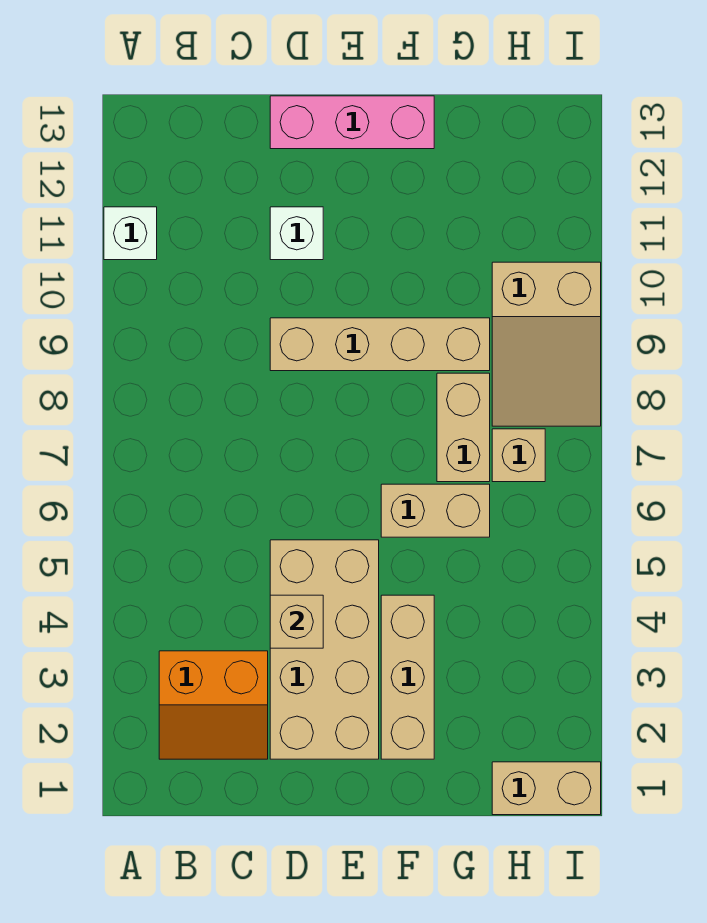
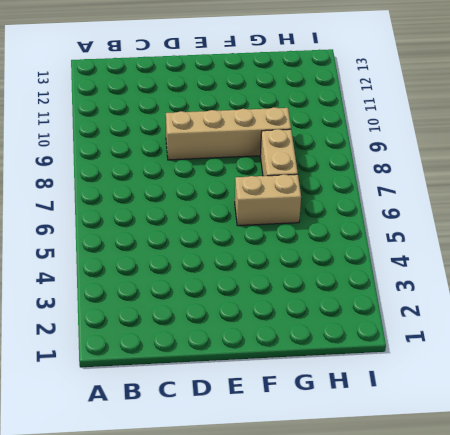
none -> white 1x1 brick [104,207,157,260]
none -> orange 2x2 slope [159,651,268,759]
none -> tan 2x4 brick [270,540,379,759]

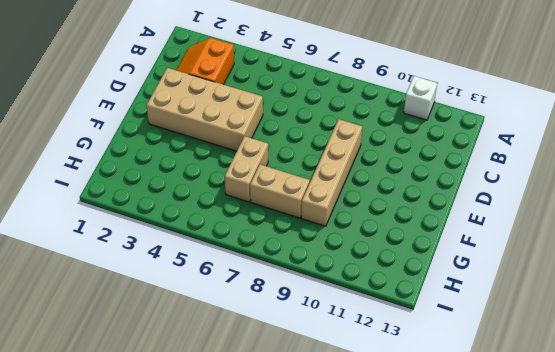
none -> white 1x1 brick [270,207,323,260]
none -> pink 1x3 brick [270,96,434,149]
none -> tan 1x3 brick [381,595,434,759]

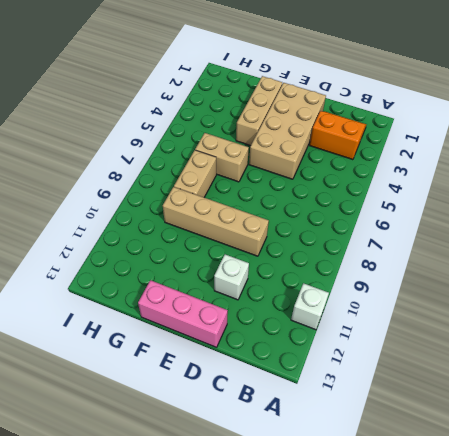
none -> tan 1x2 brick [492,762,601,815]
none -> tan 1x1 brick [492,429,545,482]
none -> tan 2x3 slope [492,262,601,426]

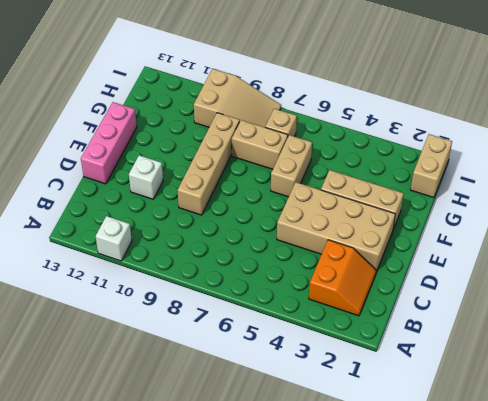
none -> tan 1x1 brick [270,595,323,648]

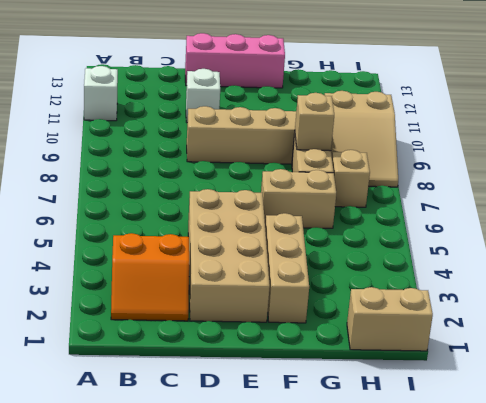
tan 1x1 brick [295,93,334,151] -> tan 1x1 brick moved to [270,595,323,648]

